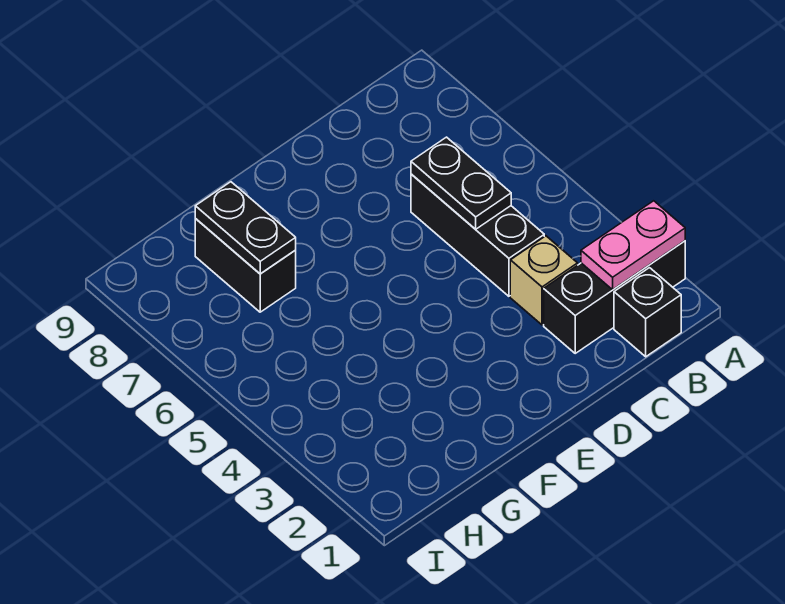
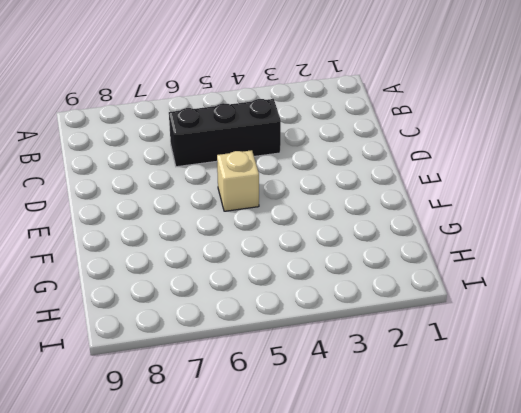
tan 1x1 brick [217,150,259,211] -> tan 1x1 brick moved to [510,236,578,325]
none -> black 1x3 brick [544,241,685,353]
none -> black 1x1 brick [614,268,681,357]

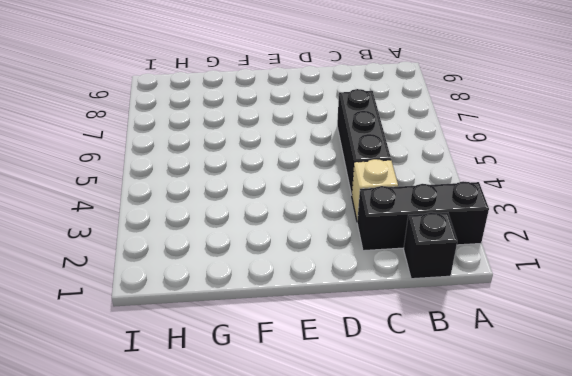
none -> black 1x2 brick [195,219,296,312]
none -> pink 1x2 plate [581,201,685,290]

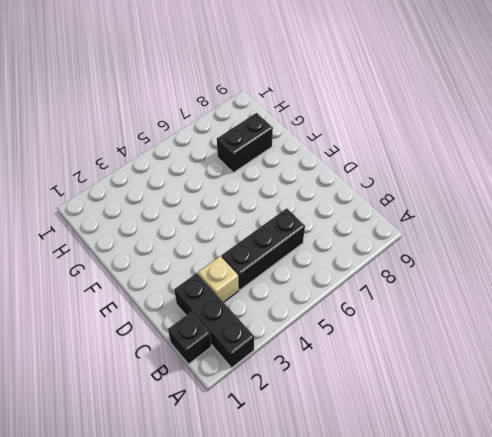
none -> pink 1x2 plate [581,201,685,290]
none -> black 1x2 plate [411,137,511,229]

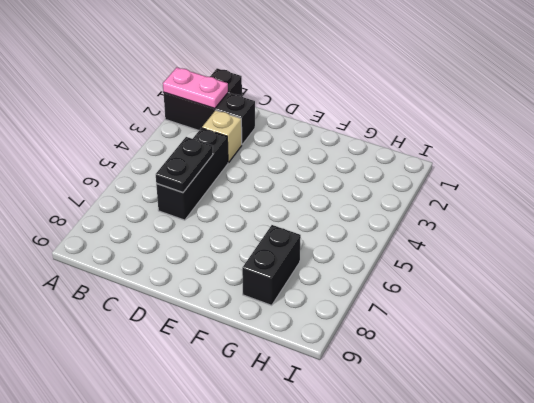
none -> black 1x2 plate [195,182,296,274]

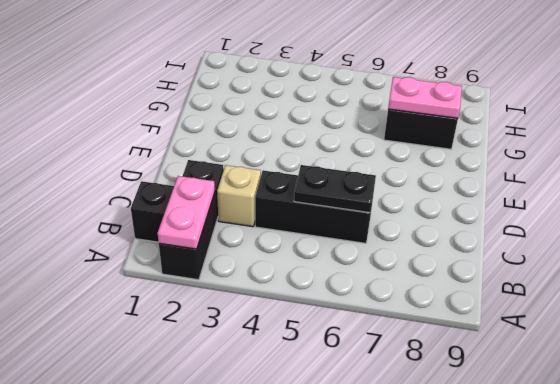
pink 1x2 plate [388,77,462,118] -> black 1x2 plate [195,182,296,274]

